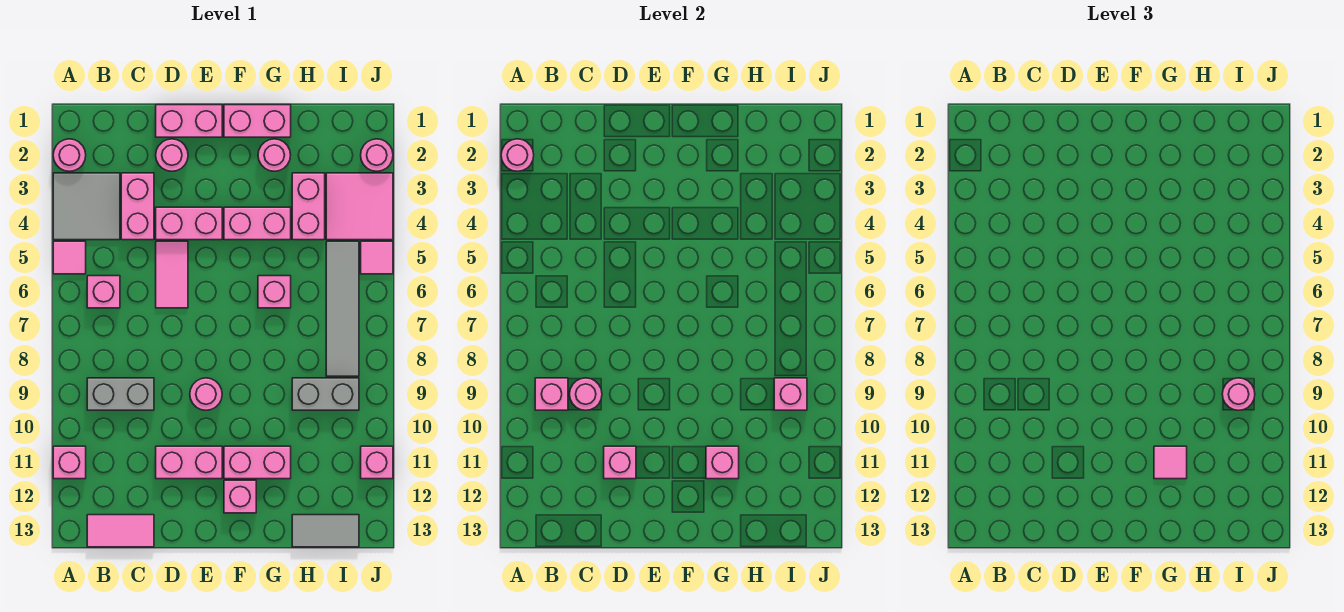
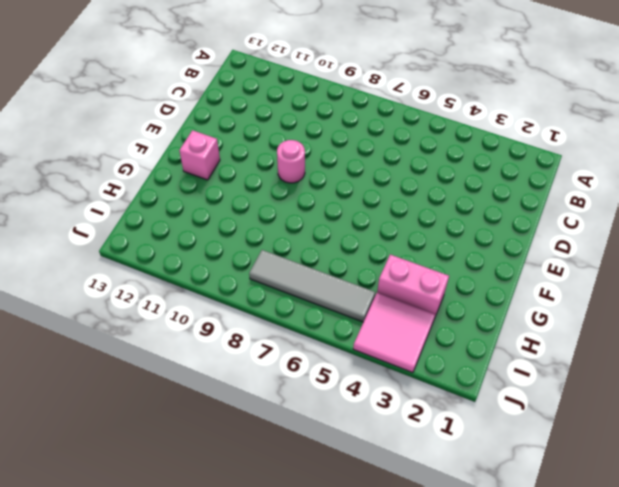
none -> pink 1x1 round brick [53,139,86,171]
none -> grey 2x2 tile [53,173,120,240]
none -> pink 1x1 tile [53,241,86,274]
none -> pink 1x1 brick [53,446,86,479]

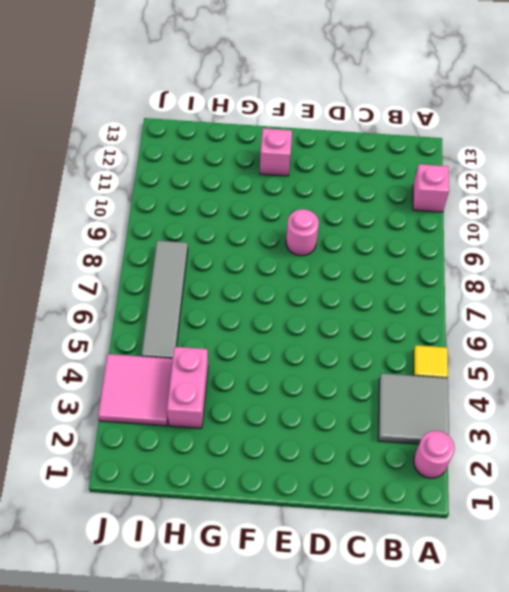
yellow 1x1 tile [413,345,448,378] -> pink 1x1 tile [53,241,86,274]
none -> pink 1x1 brick [87,276,120,308]
none -> grey 1x2 brick [87,378,154,410]
none -> pink 1x2 tile [87,515,154,547]
none -> pink 1x2 brick [121,173,154,240]

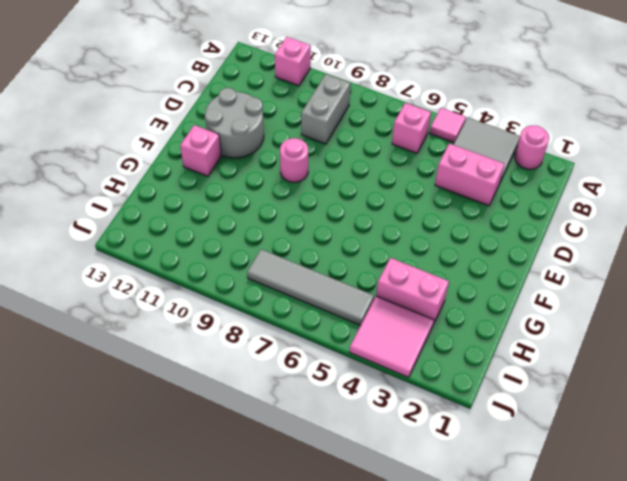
grey 2x2 round brick [205,88,264,158] -> pink 1x2 brick [156,446,222,479]
none -> pink 1x2 tile [87,515,154,547]
none -> pink 1x2 brick [156,105,222,137]
none -> pink 1x1 round brick [156,139,188,171]
none -> pink 1x2 brick [156,207,222,240]

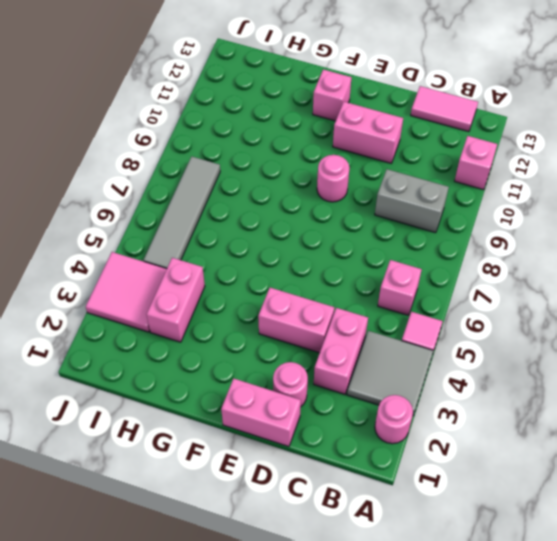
none -> pink 1x2 tile [156,241,188,308]
none -> pink 1x2 brick [224,105,291,137]
none -> pink 1x2 brick [224,207,291,240]
none -> pink 1x2 brick [224,446,291,479]

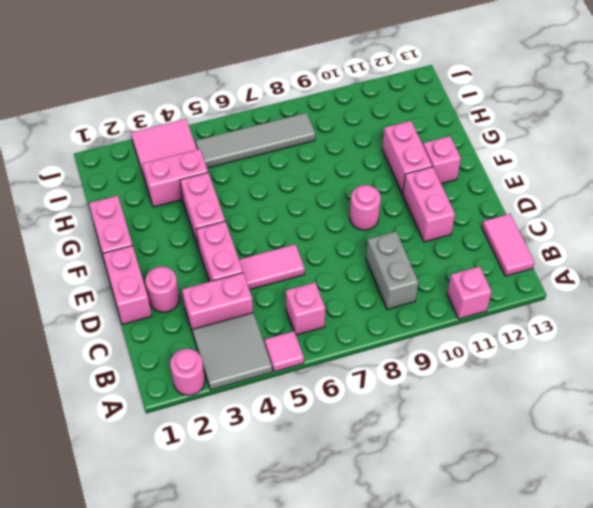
none -> pink 1x1 round brick [258,139,291,171]
none -> pink 1x1 brick [258,276,291,308]
none -> grey 1x2 brick [292,378,359,410]
none -> grey 1x2 tile [292,515,359,547]

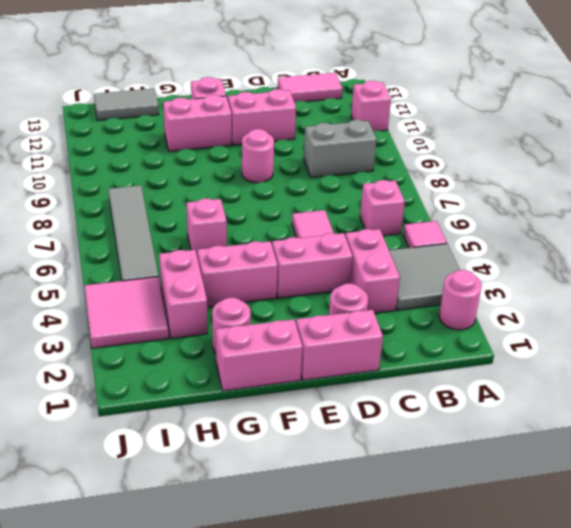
none -> grey 1x2 brick [292,378,359,410]
none -> pink 1x1 round brick [361,139,393,171]
none -> pink 1x1 tile [361,241,393,274]
none -> pink 1x1 brick [361,446,393,479]

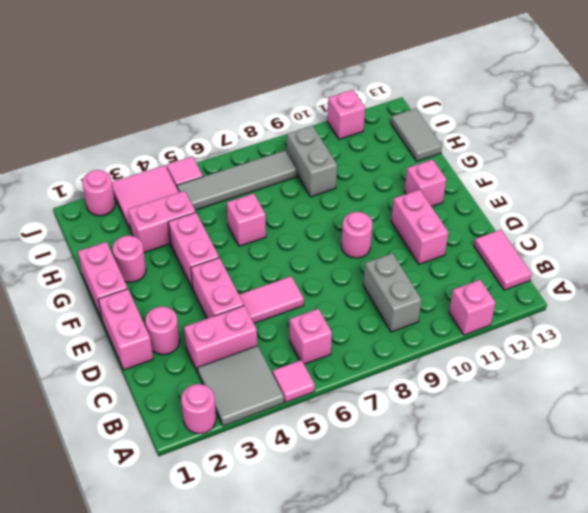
none -> pink 1x2 brick [224,446,291,479]
none -> pink 1x1 round brick [501,139,534,171]
none -> pink 1x1 brick [535,378,568,410]
none -> pink 1x1 round brick [570,378,602,410]

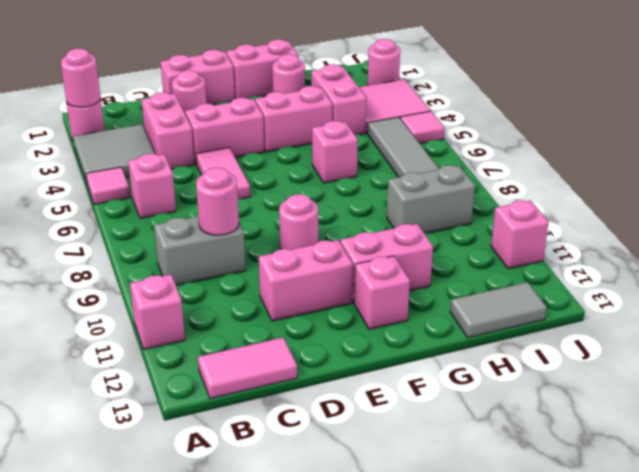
none -> pink 1x1 brick [535,378,568,410]
none -> pink 1x1 brick [604,446,636,479]
none -> pink 1x1 brick [706,446,739,479]
none -> pink 1x1 brick [774,378,807,410]

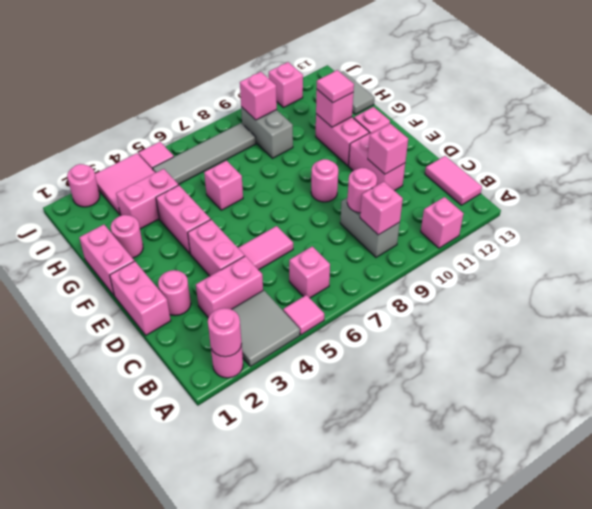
none -> pink 1x1 round brick [1222,378,1255,410]

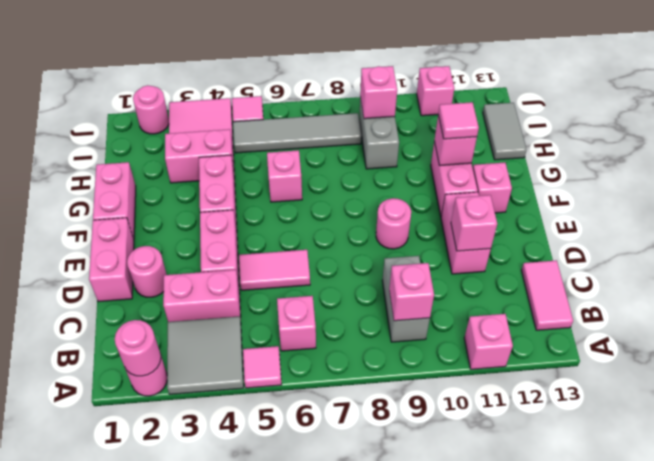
none -> pink 1x1 round brick [258,139,291,171]
none -> pink 1x1 round brick [570,378,602,410]
none -> pink 1x1 round brick [1222,378,1255,410]

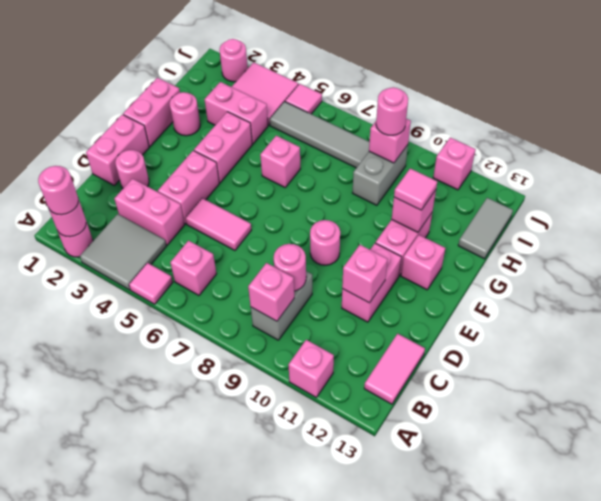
pink 1x1 round brick [38,166,78,215] -> none

